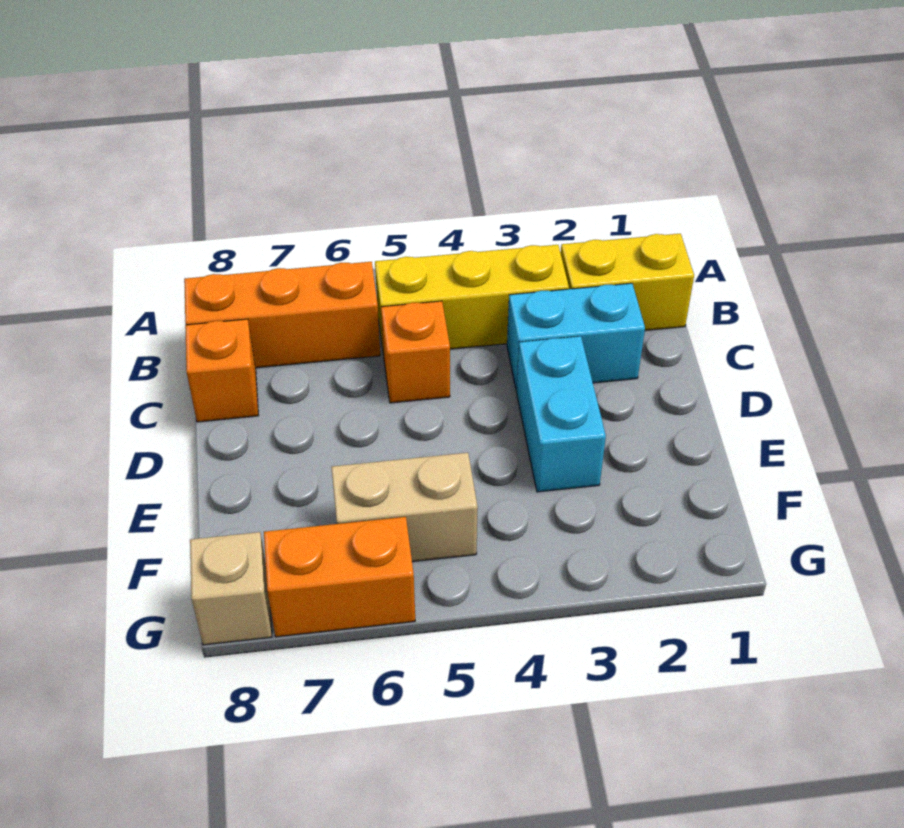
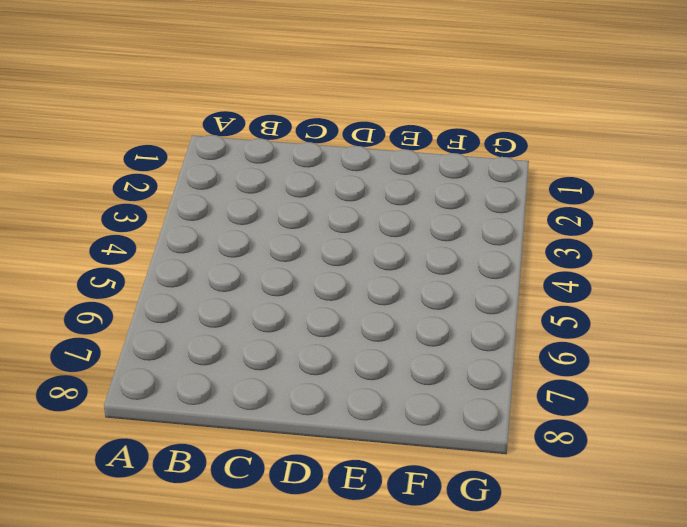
none -> yellow 1x2 brick [561,234,694,330]
none -> yellow 1x3 brick [375,245,569,355]

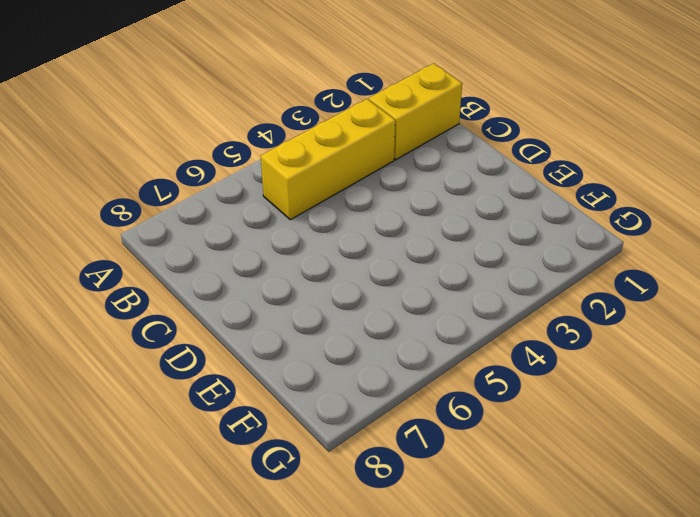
none -> orange 1x3 brick [184,262,380,368]
none -> cyan 1x2 brick [507,283,645,391]

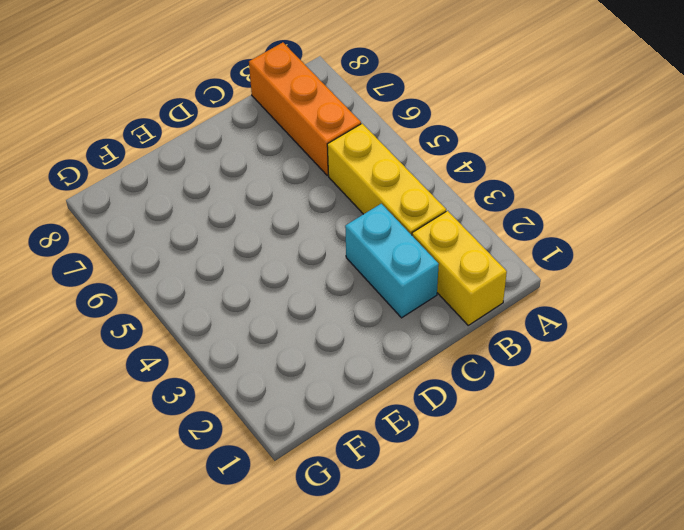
none -> orange 1x1 brick [381,301,450,403]
none -> orange 1x1 brick [185,319,258,422]

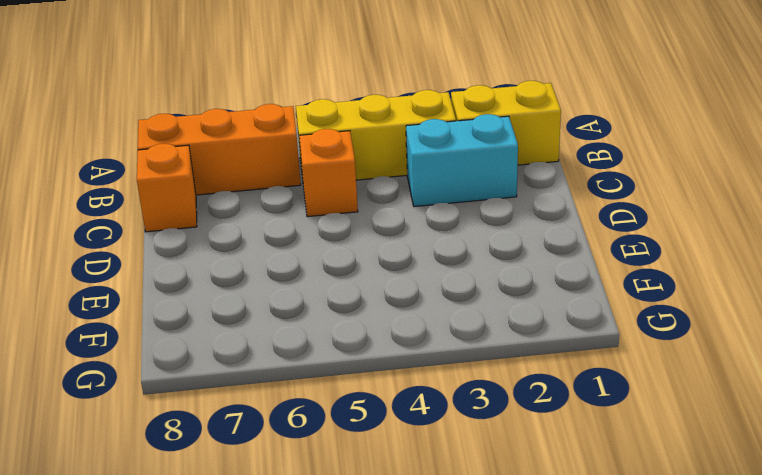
none -> cyan 1x2 brick [517,336,606,492]
none -> tan 1x2 brick [331,453,478,562]

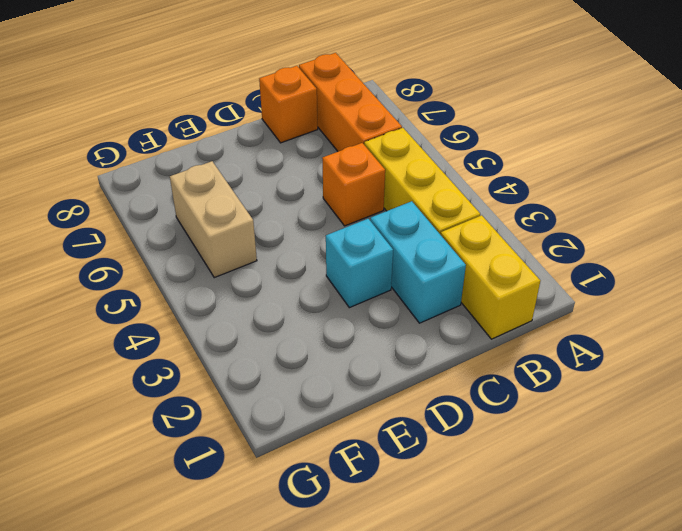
cyan 1x1 brick [326,219,393,308] -> cyan 1x2 brick [517,336,606,492]
none -> orange 1x2 brick [264,517,415,637]
none -> tan 1x1 brick [190,532,272,645]

